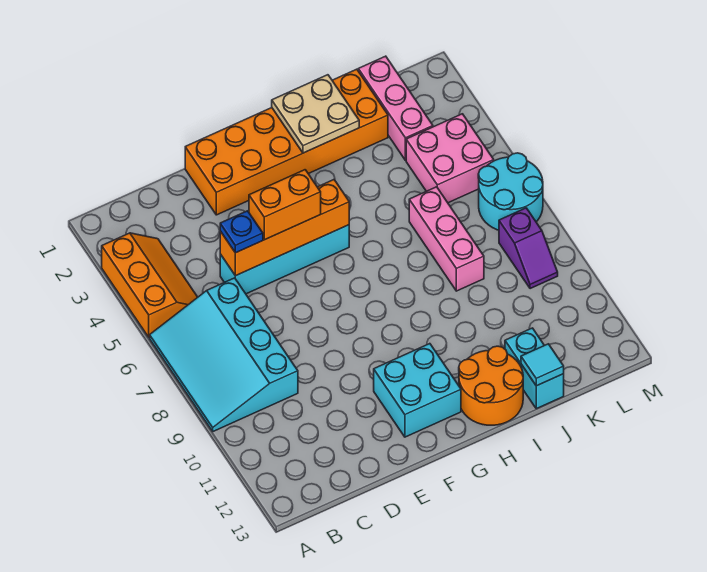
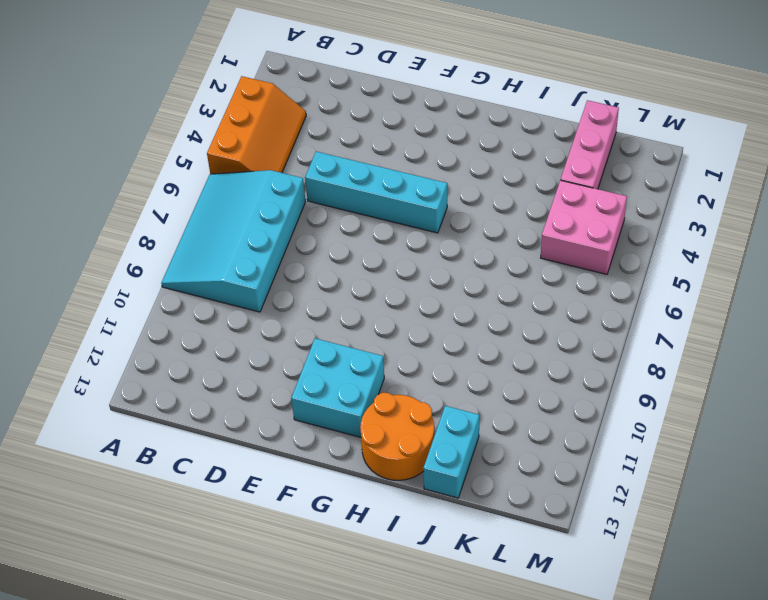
none -> orange 2x6 brick [185,69,388,215]
none -> pink 1x3 brick [409,187,484,291]
none -> cyan 2x2 round brick [478,153,543,230]

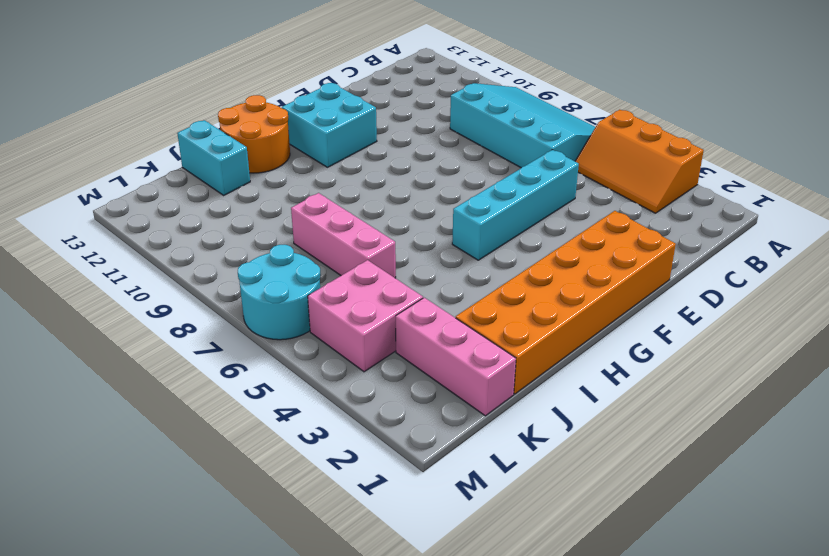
none -> purple 1x2 slope [499,208,558,289]
none -> orange 1x4 brick [220,180,349,276]
none -> tan 2x2 plate [272,75,359,153]

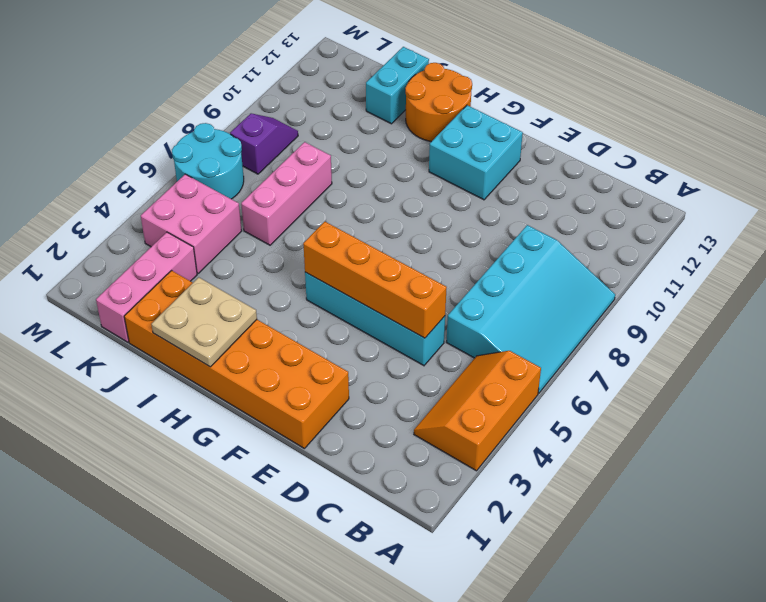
none -> cyan 1x1 tile [521,344,564,386]
none -> blue 1x1 plate [220,211,263,253]
none -> orange 1x2 brick [249,170,321,240]

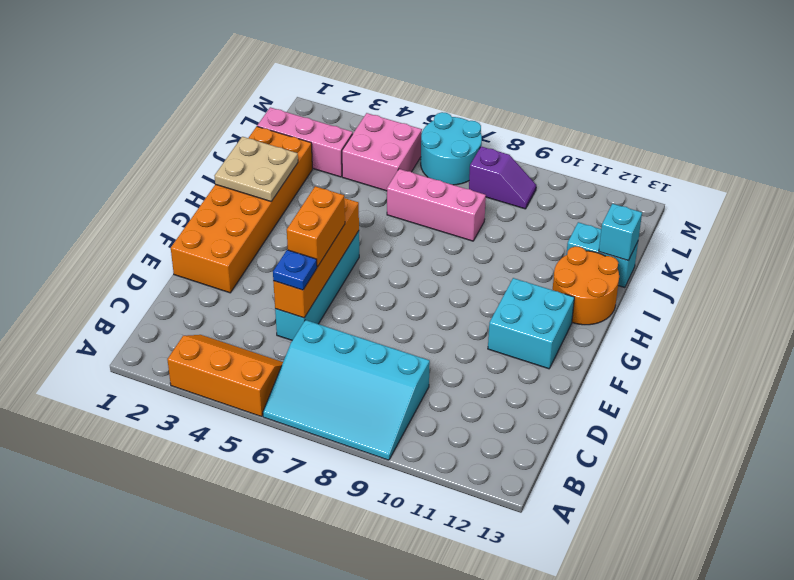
cyan 1x1 brick [599,204,642,261] -> cyan 1x1 tile [521,344,564,386]

